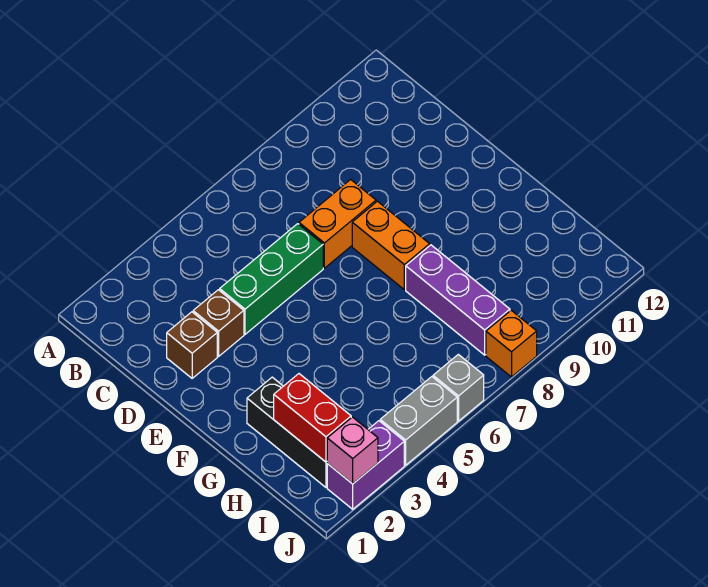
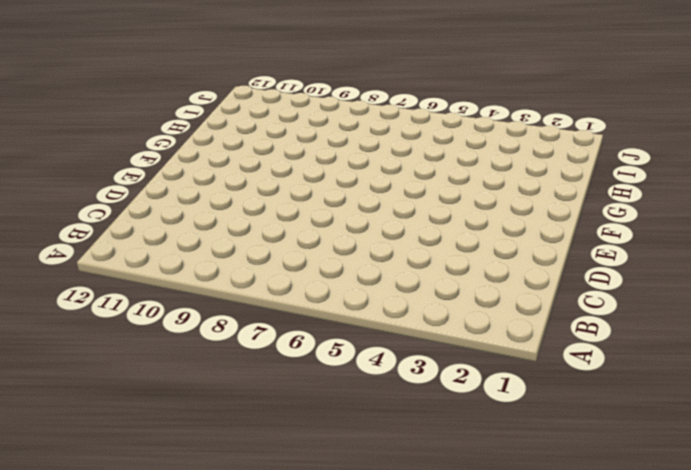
none -> brown 1x1 brick [167,312,217,378]
none -> brown 1x1 brick [193,290,244,356]
none -> green 1x3 brick [220,224,323,334]

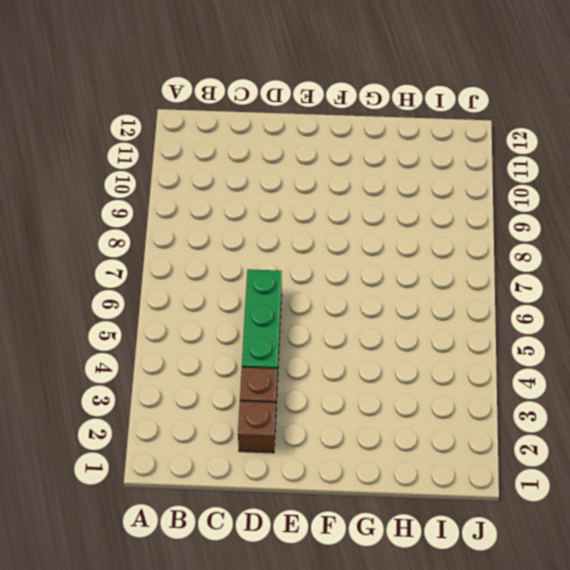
none -> orange 1x2 brick [299,179,376,268]
none -> orange 1x2 brick [352,201,430,290]
none -> black 1x3 brick [247,377,327,487]

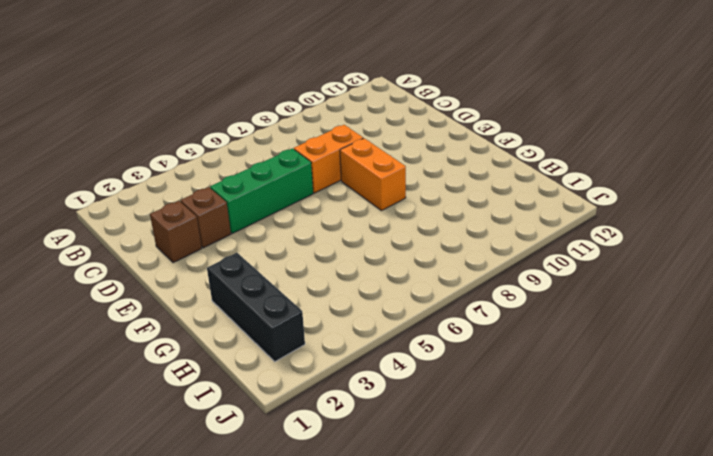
none -> purple 1x3 brick [406,245,510,355]
none -> purple 1x2 brick [327,421,404,509]
none -> grey 1x2 brick [380,377,457,465]

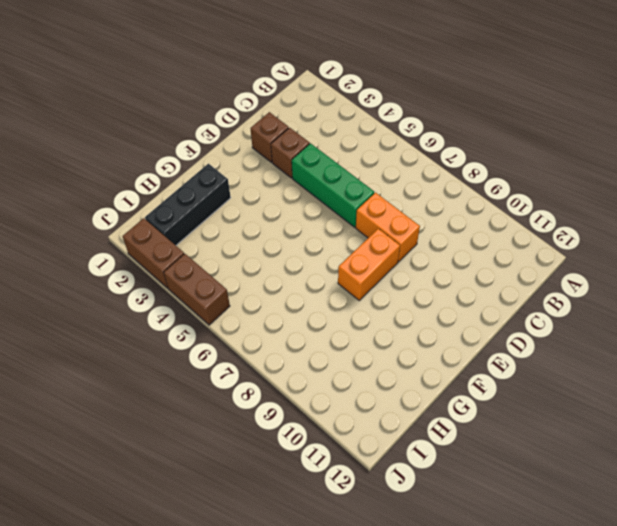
brown 1x2 brick [123,218,184,288] -> purple 1x2 brick [327,421,404,509]
brown 1x2 brick [164,254,230,325] -> grey 1x2 brick [380,377,457,465]
none -> purple 1x3 brick [406,245,510,355]
none -> grey 1x1 brick [433,354,484,421]
none -> orange 1x1 brick [486,310,537,377]

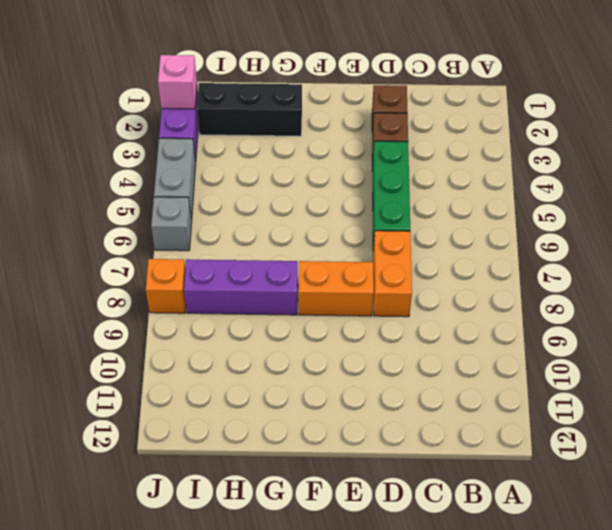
none -> red 1x2 brick [274,374,351,462]

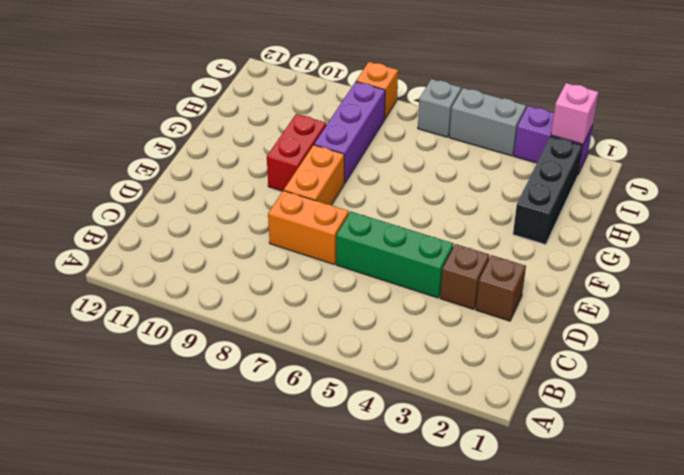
red 1x2 brick [267,114,326,191] -> red 1x2 brick moved to [274,374,351,462]

